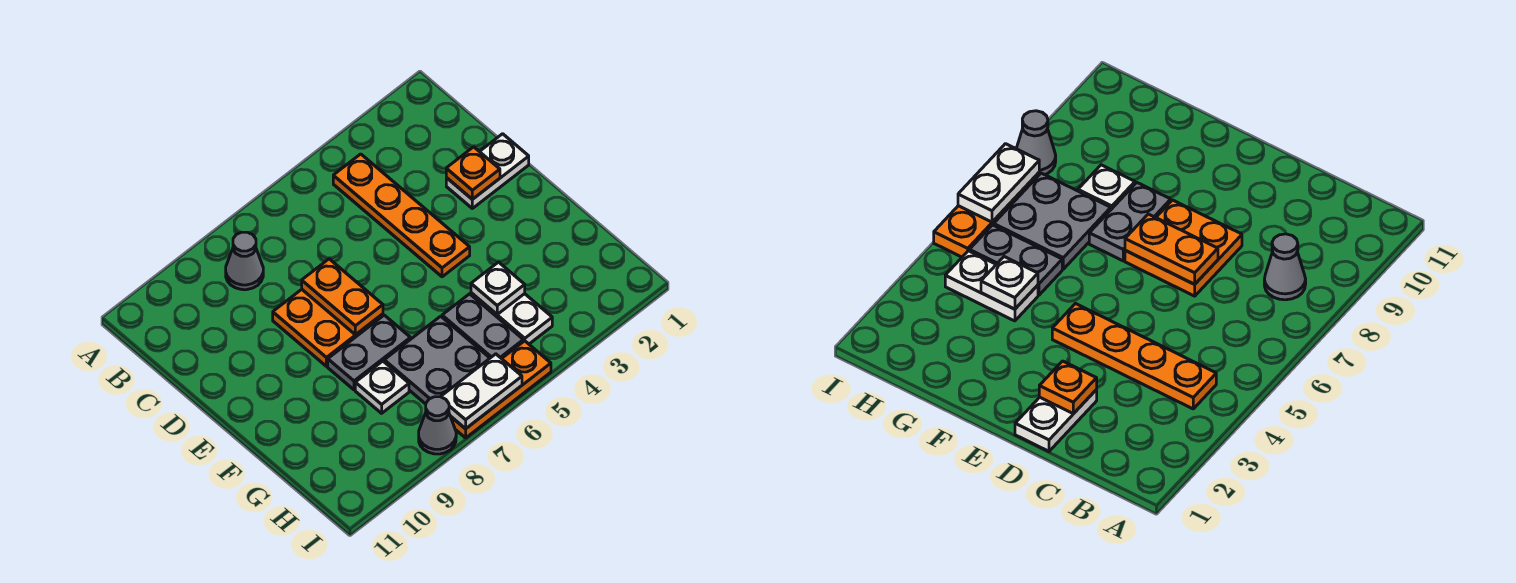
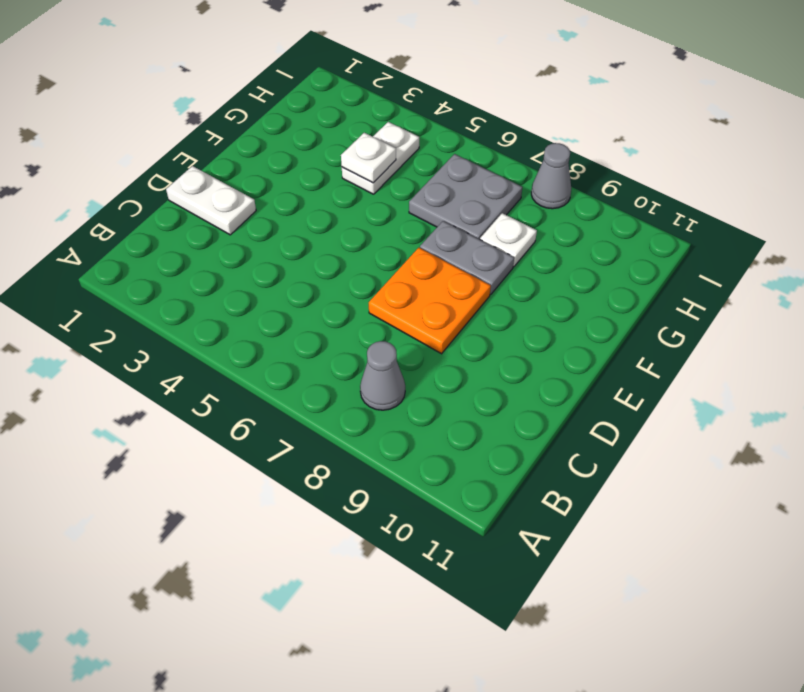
none -> orange 1x4 plate [333,154,470,277]
none -> grey 1x2 plate [442,294,523,359]
none -> orange 1x3 plate [451,341,551,438]

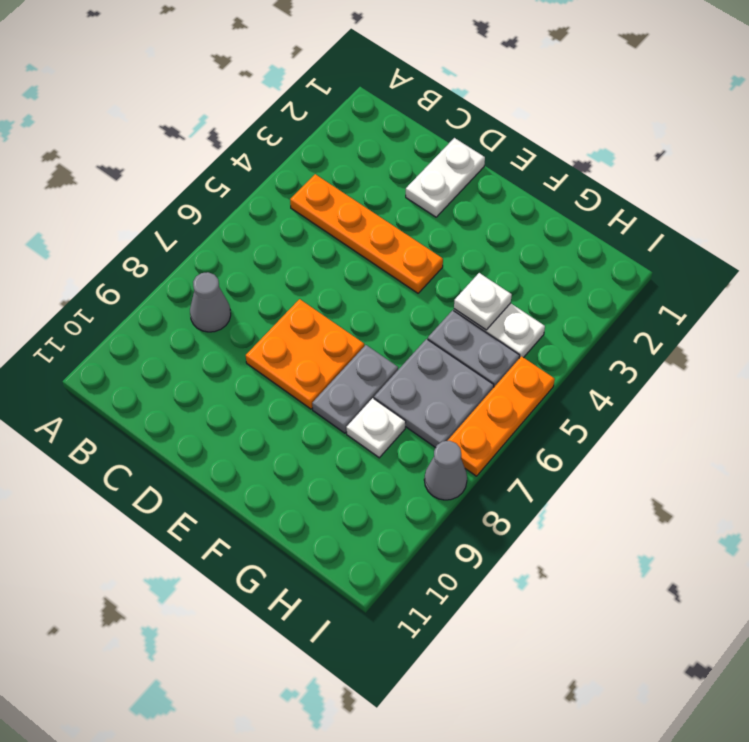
none -> orange 1x1 plate [446,147,500,199]
none -> orange 1x2 plate [302,259,383,335]
none -> white 1x2 plate [441,354,522,429]

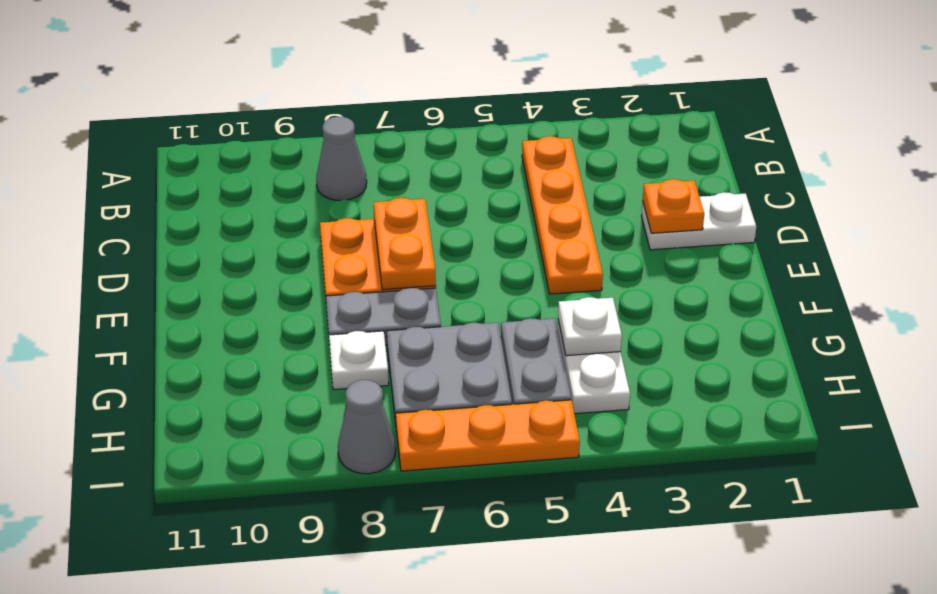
none -> white 1x2 plate [441,354,522,429]

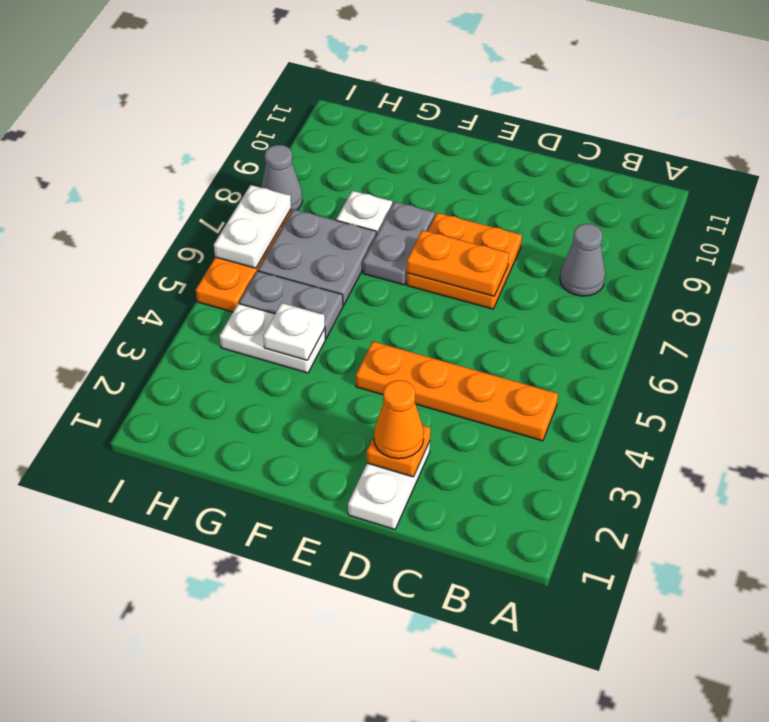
orange 1x1 cone [374,380,424,459] -> none

